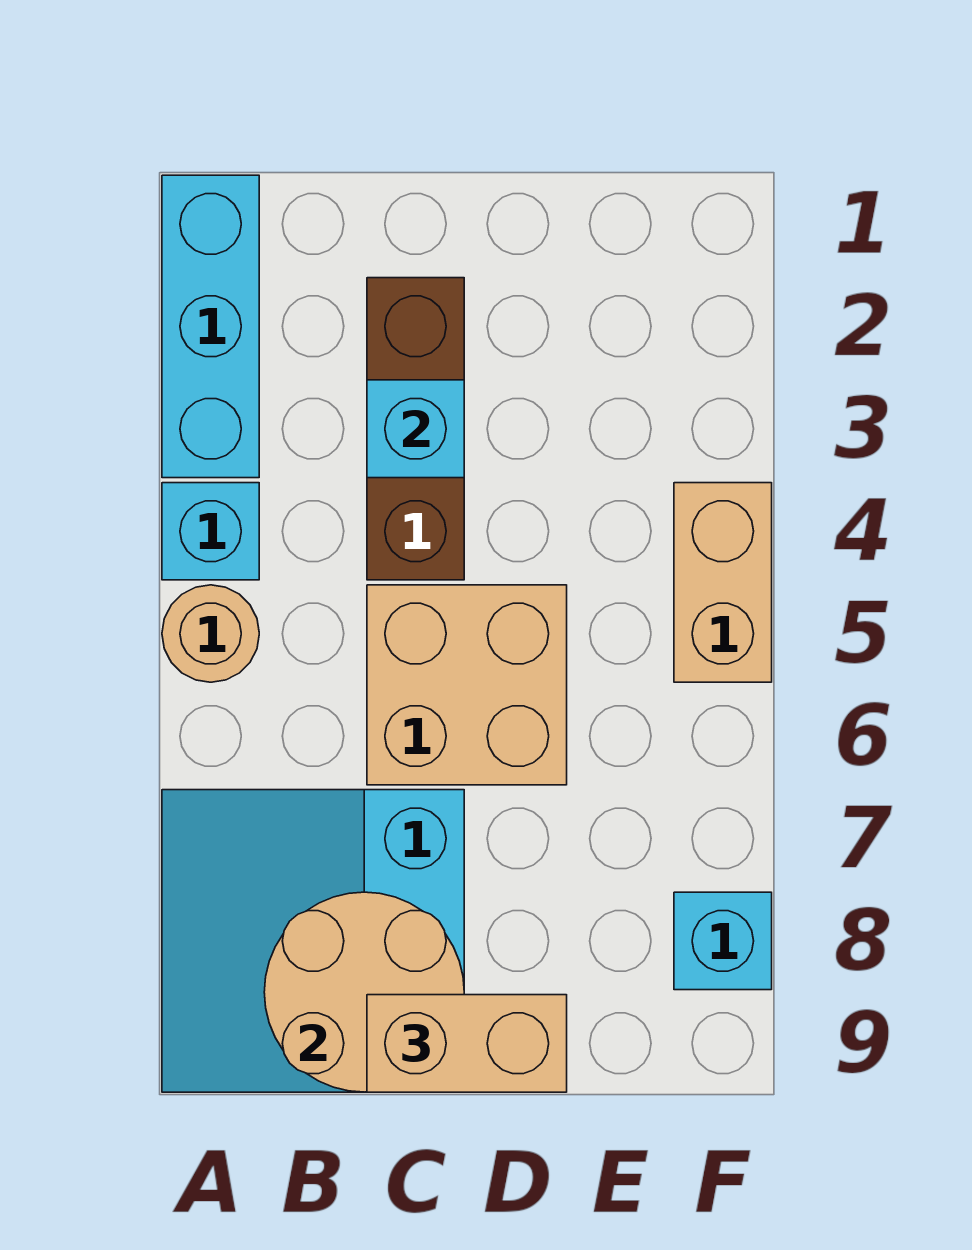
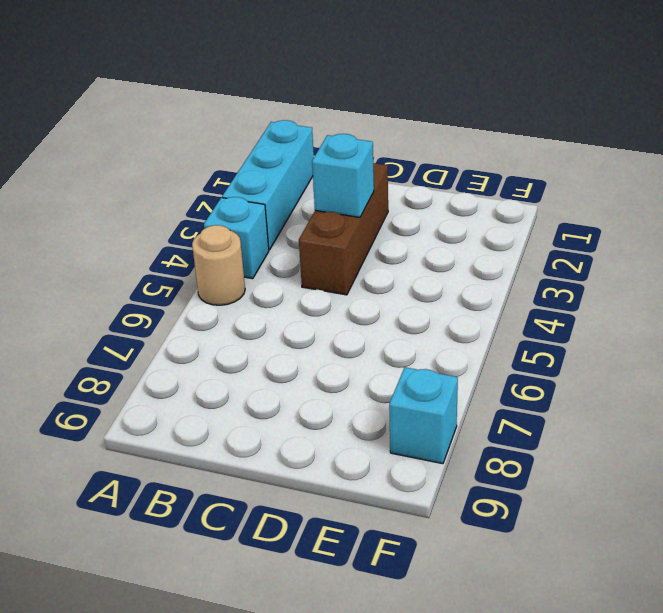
none -> cyan 3x3 slope [162,790,464,1092]
none -> tan 2x2 brick [367,585,567,785]

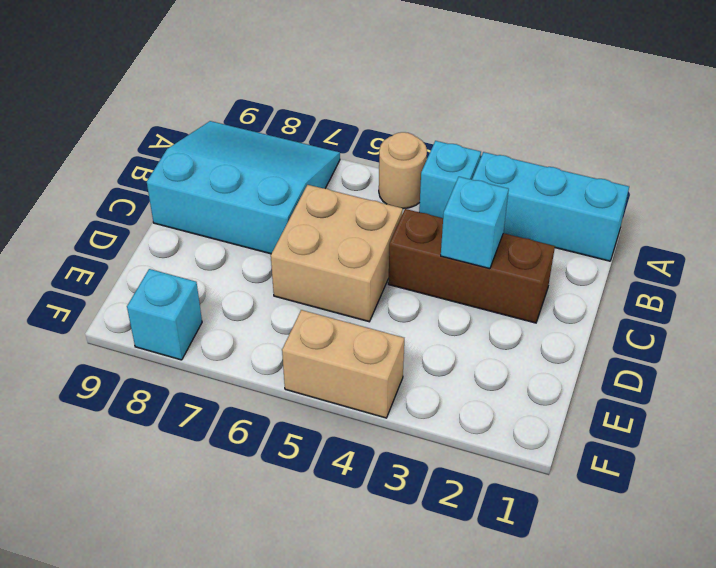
none -> tan 2x2 round brick [264,892,464,1092]
none -> tan 1x2 brick [367,995,567,1092]

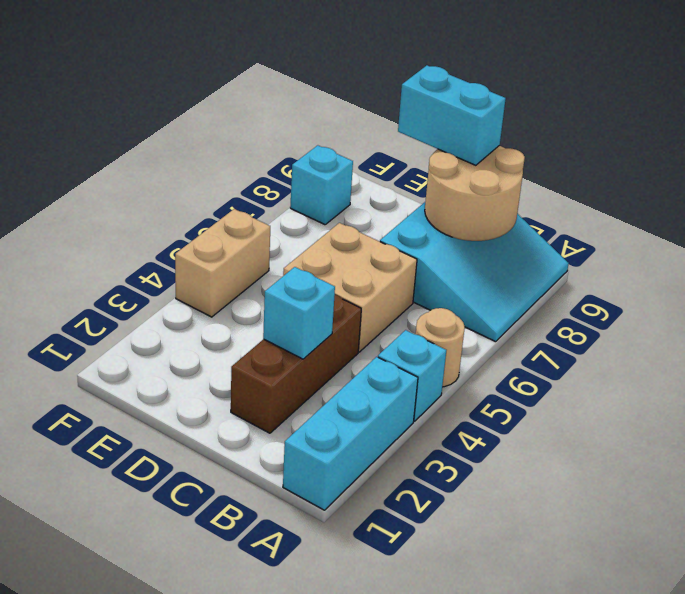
cyan 1x2 brick [398,65,506,165] -> tan 1x2 brick [367,995,567,1092]

